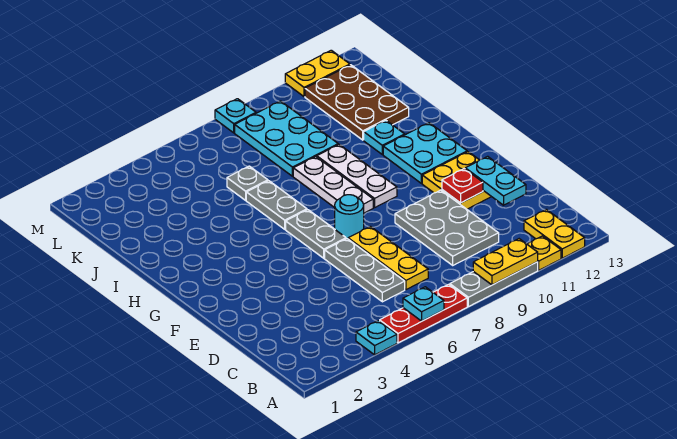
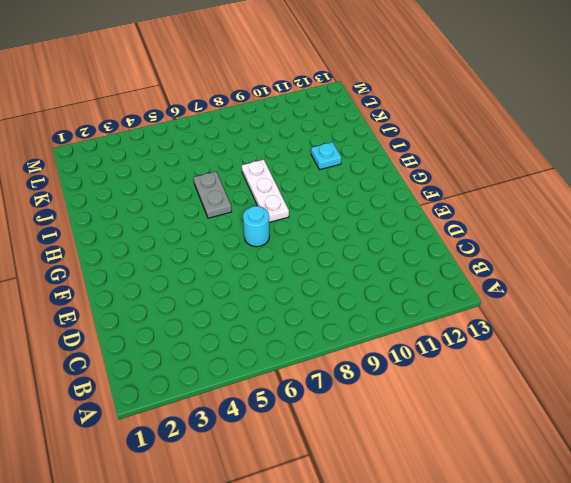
none -> cyan 1x1 plate [356,321,397,355]
none -> red 1x3 plate [380,284,467,343]
none -> grey 1x3 plate [450,262,538,307]

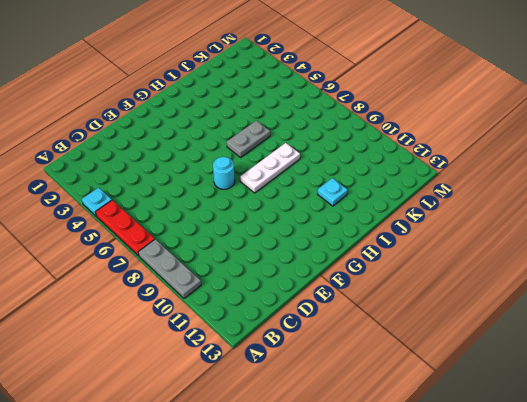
none -> yellow 1x1 plate [527,236,561,270]
none -> yellow 1x2 plate [524,209,585,258]
none -> grey 1x3 plate [325,239,405,302]

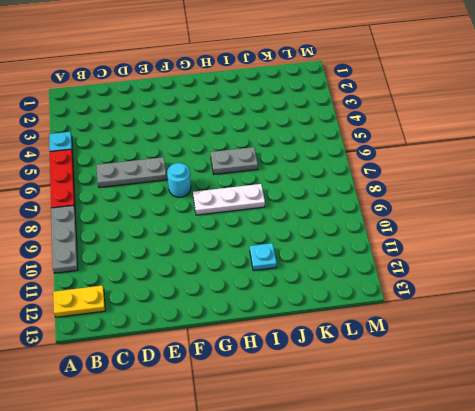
none -> yellow 1x1 plate [527,236,561,270]
none -> yellow 1x3 plate [348,227,428,290]
none -> grey 2x3 plate [395,190,499,265]

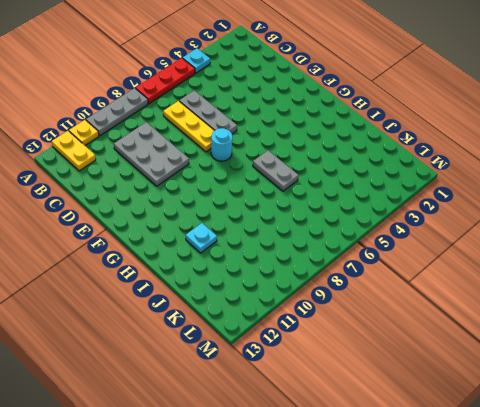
none -> yellow 2x2 plate [422,152,491,209]
none -> grey 1x2 plate [286,210,346,258]
none -> white 1x3 plate [293,156,373,213]

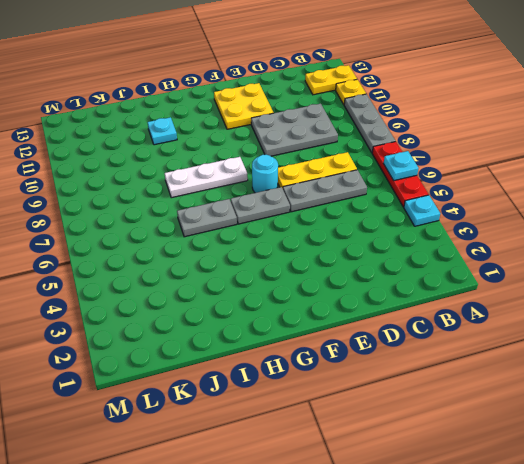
none -> white 1x3 plate [317,144,397,208]
none -> cyan 2x2 plate [383,123,467,183]
none -> grey 1x1 plate [227,166,268,200]

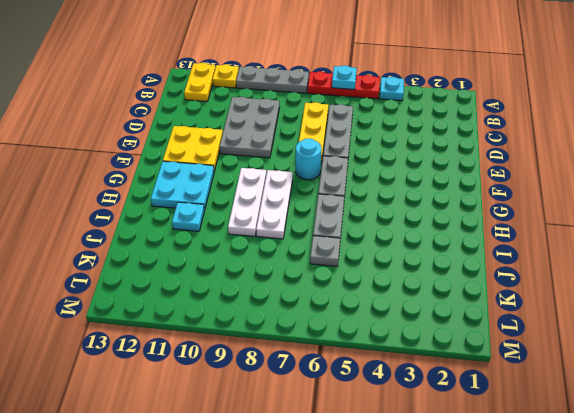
none -> cyan 2x3 plate [235,101,338,176]
none -> brown 2x3 plate [305,65,409,140]
none -> cyan 1x1 plate [215,99,256,133]

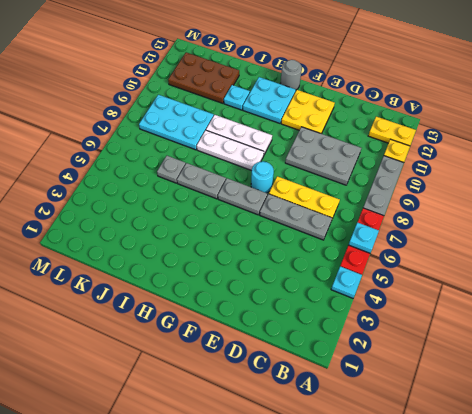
grey 1x1 round brick [281,60,302,90] -> none
none -> cyan 1x1 plate [215,99,256,133]
none -> yellow 1x2 plate [285,50,350,97]
none -> yellow 1x2 plate [473,239,538,285]

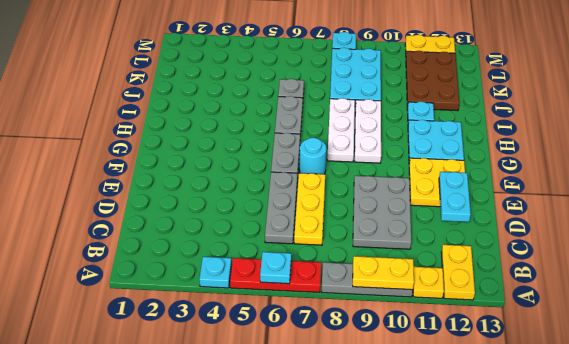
none -> red 1x1 plate [442,169,483,203]

